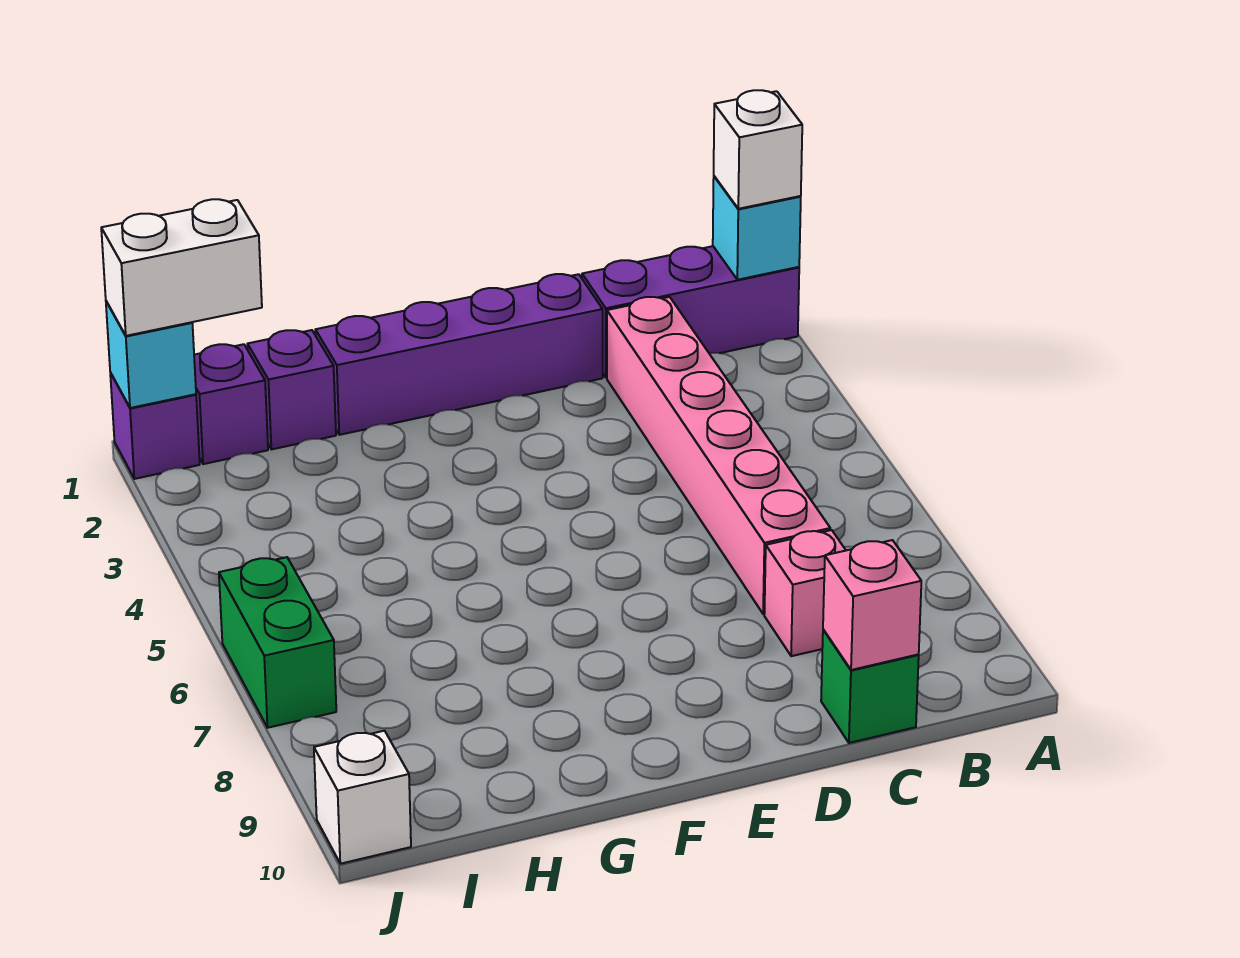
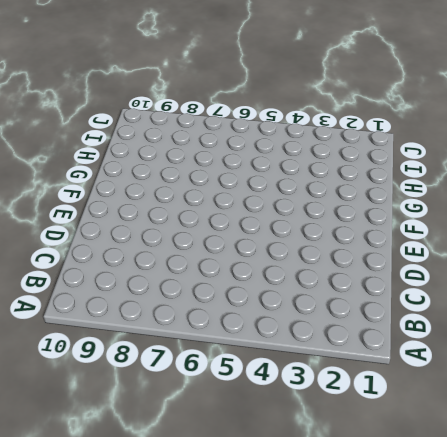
none -> purple 1x3 brick [582,246,799,378]
none -> pink 1x6 brick [607,297,830,614]
none -> pink 1x1 brick [764,530,846,656]

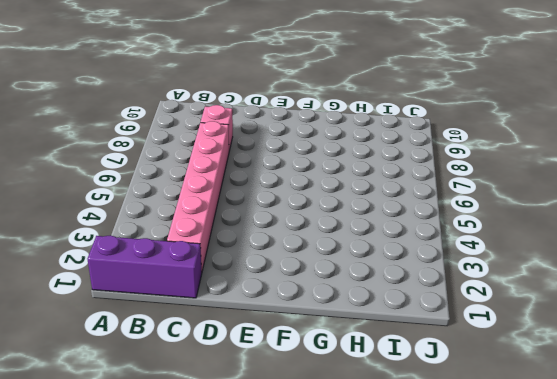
none -> green 1x1 brick [821,630,919,743]
none -> purple 1x4 brick [315,274,603,435]
none -> purple 1x1 brick [247,330,336,449]

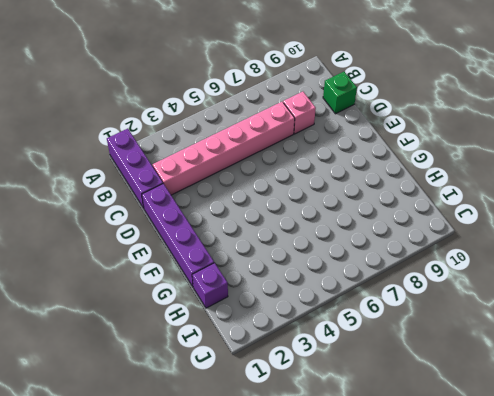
none -> purple 1x1 brick [194,344,268,464]
none -> purple 1x1 brick [110,372,200,479]
none -> green 1x2 brick [219,557,336,728]

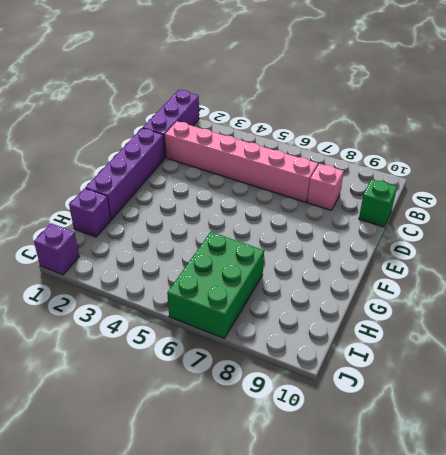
green 2x3 brick [167,232,264,338] -> green 1x2 brick [219,557,336,728]
none -> purple 1x1 brick [194,344,268,464]
none -> white 1x1 brick [314,731,411,864]
none -> cyan 1x1 brick [713,176,801,280]

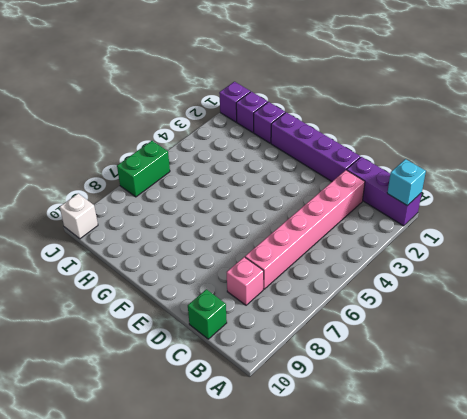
none -> pink 1x1 brick [823,540,921,670]
none -> cyan 1x1 brick [106,301,196,408]
none -> white 1x1 brick [714,90,802,209]

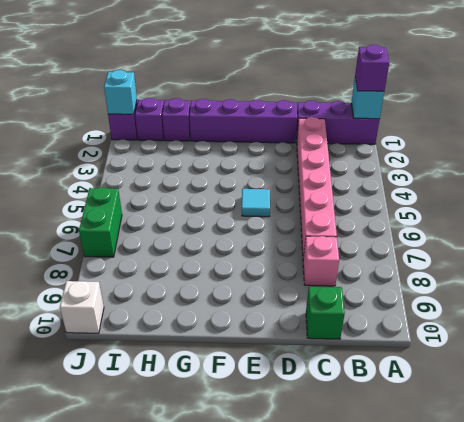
purple 1x1 brick [355,45,389,91] -> white 1x1 brick [714,90,802,209]
cyan 1x1 tile [242,189,270,217] -> none
none -> pink 1x1 brick [823,540,921,670]
none -> white 1x2 brick [101,199,262,336]

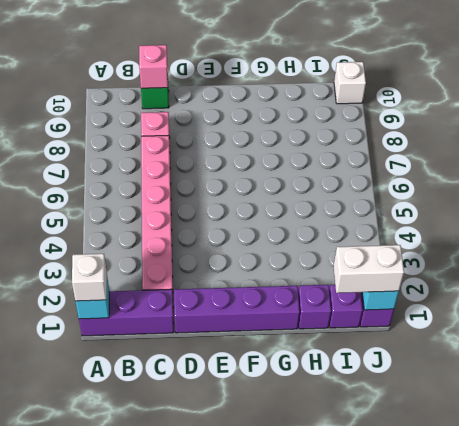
none -> green 1x2 brick [219,557,336,728]

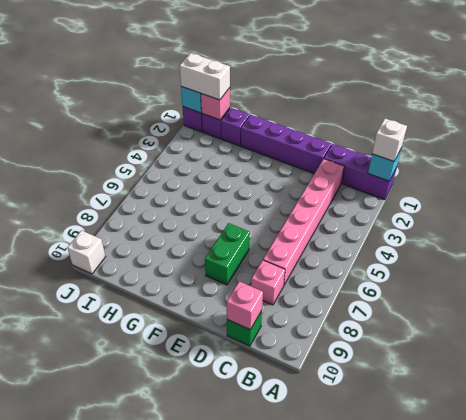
green 1x2 brick [205,223,250,285] -> green 1x2 brick moved to [219,557,336,728]
pink 1x1 brick [201,88,230,120] -> none

